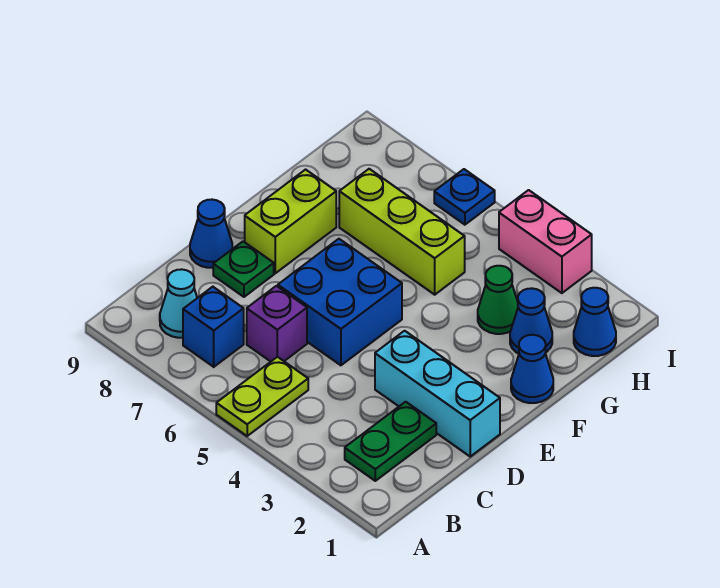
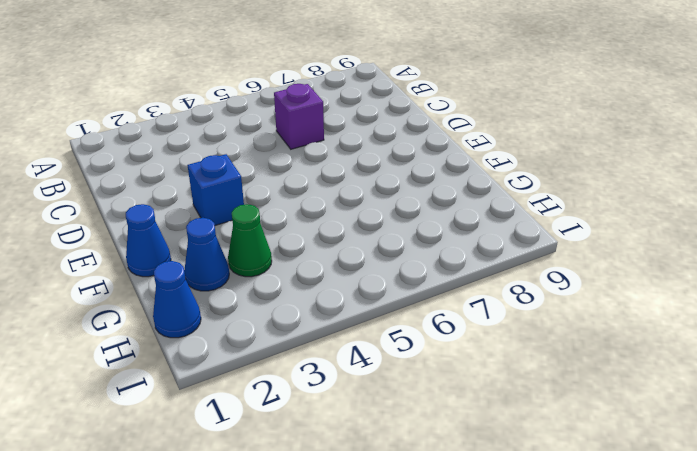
blue 1x1 brick [188,154,244,226] -> blue 1x1 brick moved to [183,287,244,367]
none -> lime 1x2 plate [216,357,308,436]
none -> green 1x2 plate [345,402,436,481]
none -> cyan 1x1 cone [160,269,197,338]

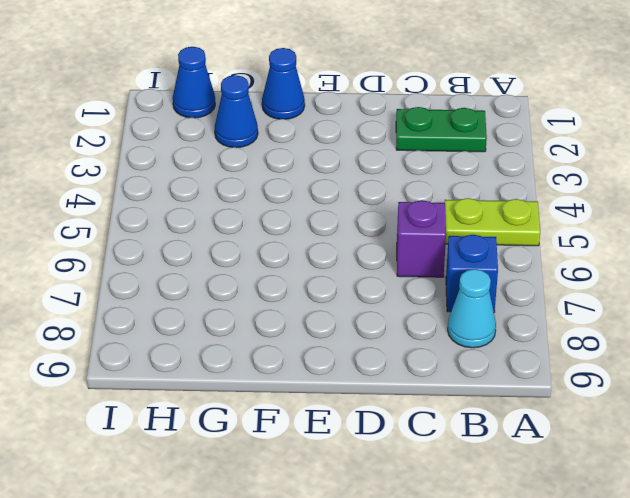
none -> cyan 1x3 brick [375,331,500,456]
none -> blue 2x2 brick [278,239,402,365]
none -> green 1x1 plate [213,241,274,297]

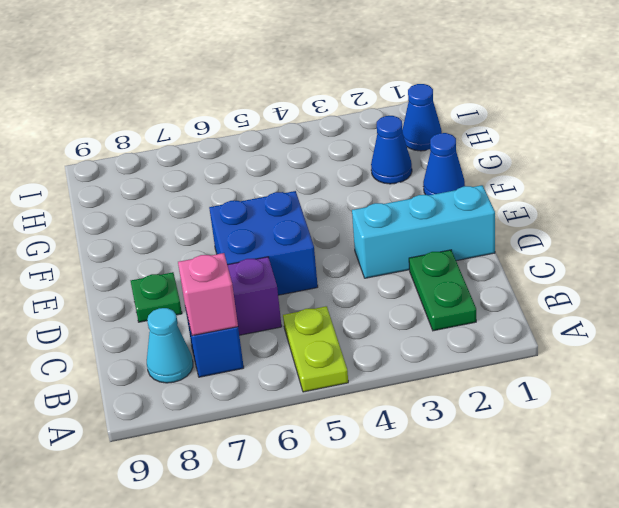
pink 1x1 brick [178,253,238,336] -> none
none -> blue 1x1 cone [190,200,232,268]
none -> lime 1x2 brick [245,170,336,273]
none -> green 1x1 cone [478,266,518,334]

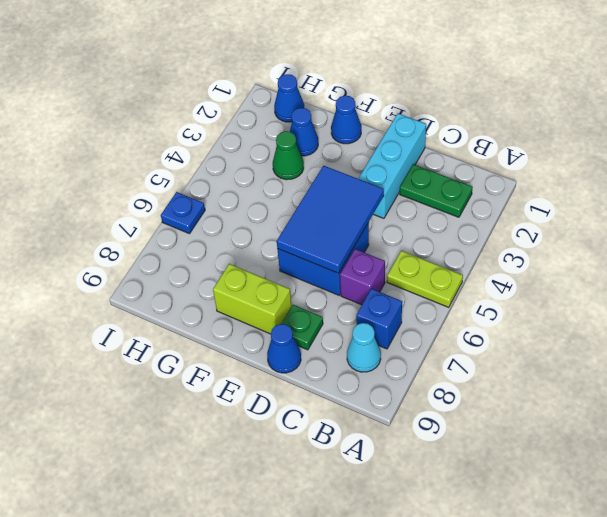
blue 2x3 tile [277,166,384,273] -> none
none -> lime 1x3 brick [339,169,465,295]
none -> pink 1x2 brick [499,190,592,293]

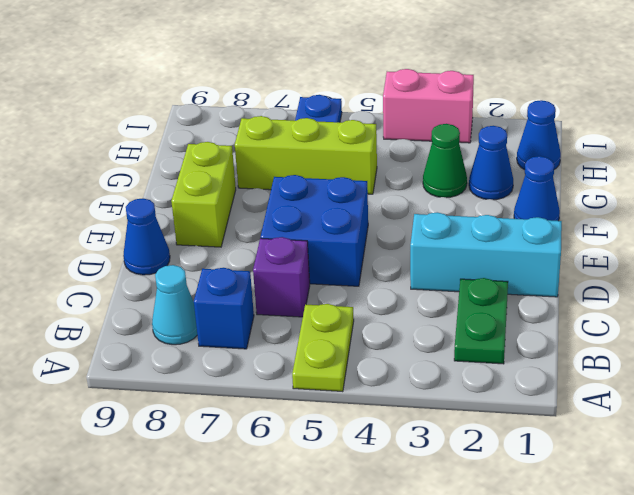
none -> green 1x1 plate [213,241,274,297]

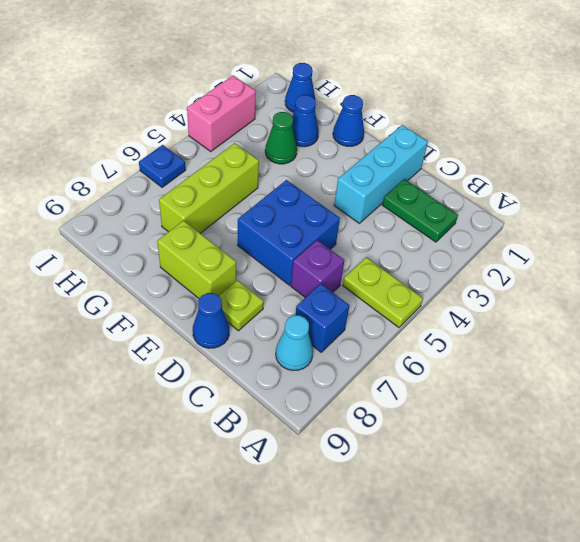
lime 1x1 plate [219,280,264,331] -> green 1x1 plate [213,241,274,297]

